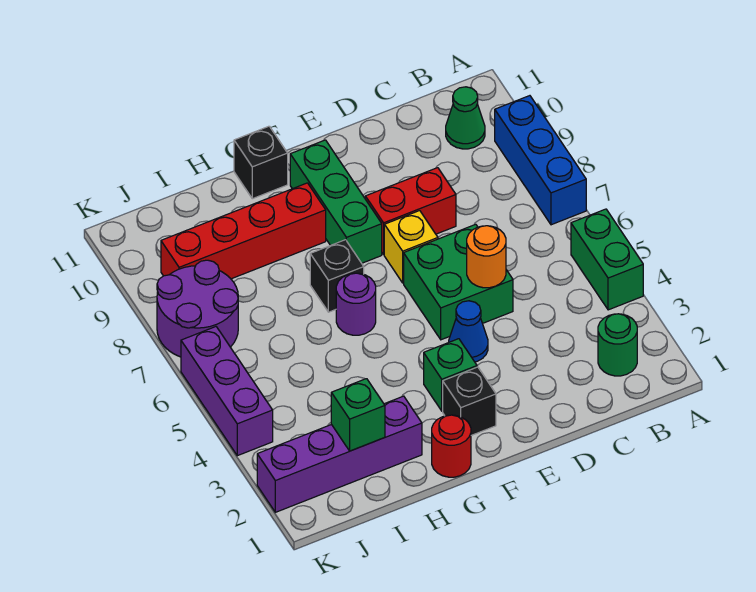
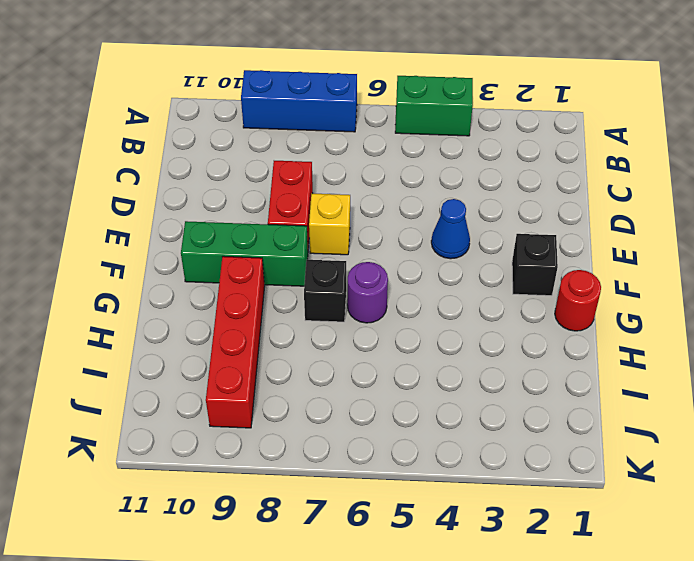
none -> green 1x1 round brick [598,314,637,376]
none -> green 1x1 cone [446,87,485,149]
none -> green 2x2 brick [404,224,513,340]

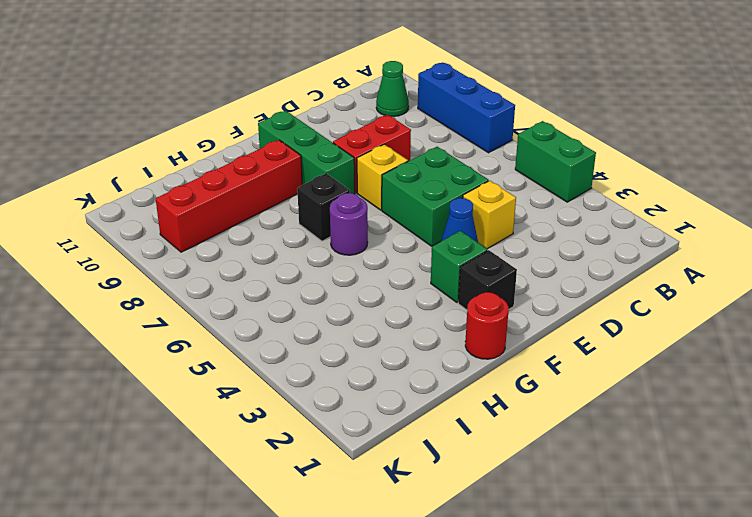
yellow 1x1 brick [463,181,516,249] -> none
none -> green 1x1 round brick [598,314,637,376]
none -> black 1x1 brick [234,126,288,199]
none -> purple 1x4 brick [257,396,422,512]

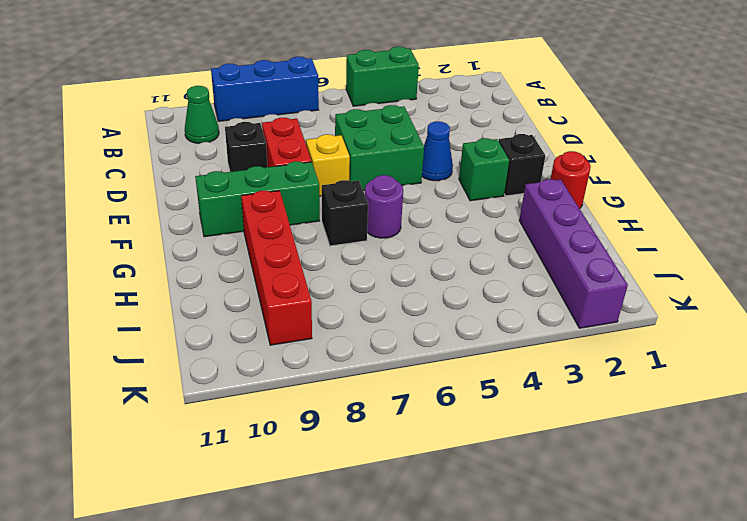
black 1x1 brick [225,122,267,172] -> black 1x1 brick moved to [234,126,288,199]
none -> green 1x1 round brick [598,314,637,376]
none -> purple 2x2 round brick [157,260,238,357]
none -> purple 1x3 brick [181,327,273,456]

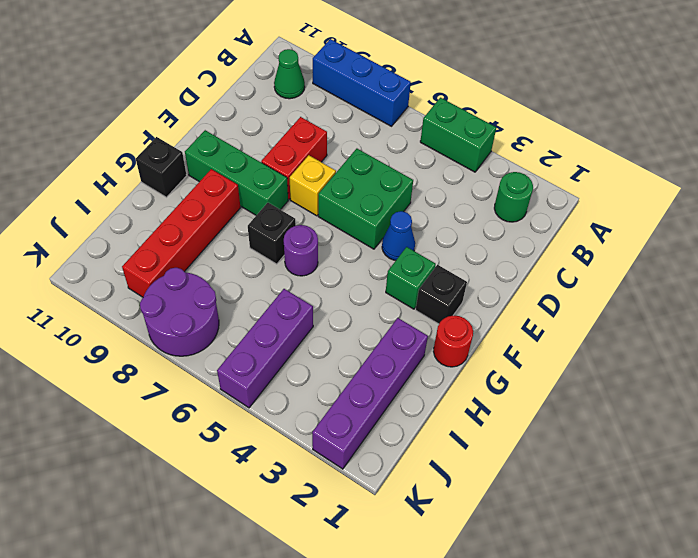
purple 1x3 brick [217,289,313,408] -> purple 1x3 brick turned to [181,327,273,456]
none -> orange 1x1 round brick [467,226,506,288]
none -> green 1x1 brick [331,379,385,451]

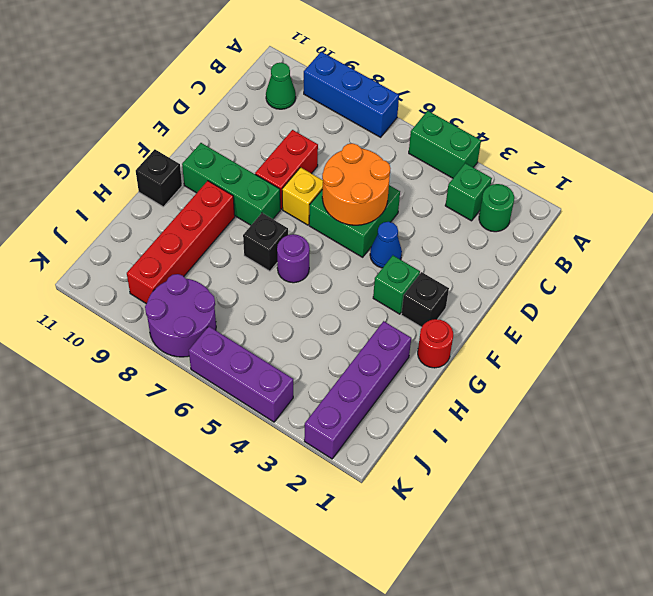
green 1x1 brick [445,163,492,221] -> green 1x1 brick moved to [331,379,385,451]
orange 2x2 round brick [322,143,391,225] -> orange 1x1 round brick [467,226,506,288]

